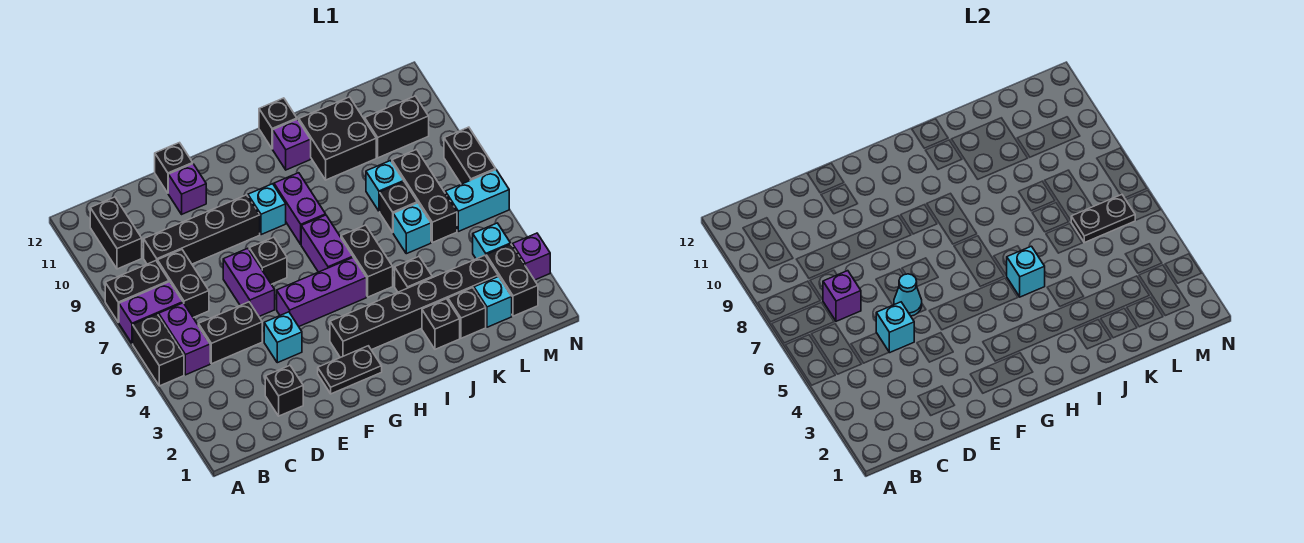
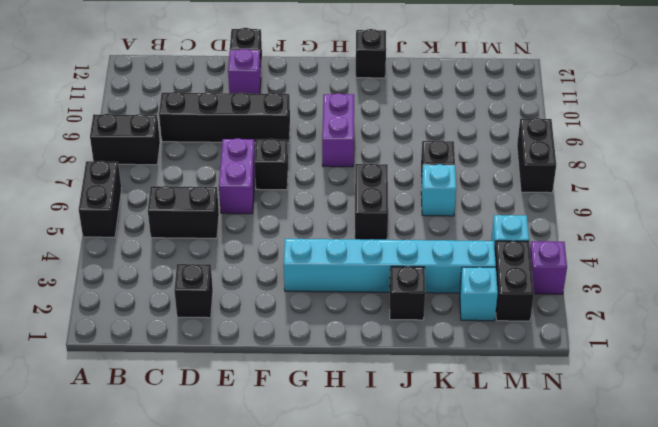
cyan 1x6 brick [284,239,496,293] -> black 1x6 brick [330,255,498,358]
none -> purple 1x2 brick [119,282,183,344]
none -> purple 1x2 brick [159,303,210,375]
none -> black 1x2 brick [90,197,142,269]
none -> black 1x2 brick [157,250,209,318]

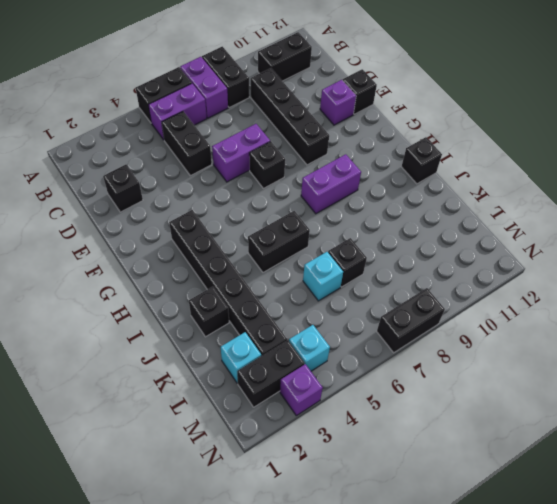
none -> black 1x2 brick [157,250,209,318]
none -> cyan 1x1 brick [264,312,302,363]
none -> black 1x2 plate [318,346,382,394]
none -> purple 1x3 brick [277,257,367,326]

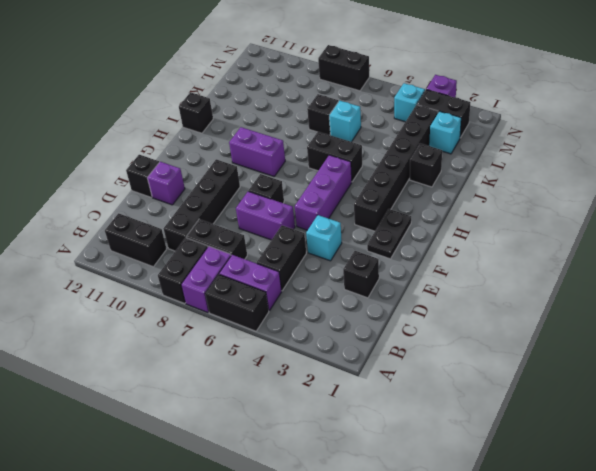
none -> cyan 1x1 brick [248,184,286,235]
none -> purple 1x2 brick [301,215,353,272]
none -> purple 1x1 brick [273,119,311,170]
none -> black 1x1 brick [395,257,432,292]

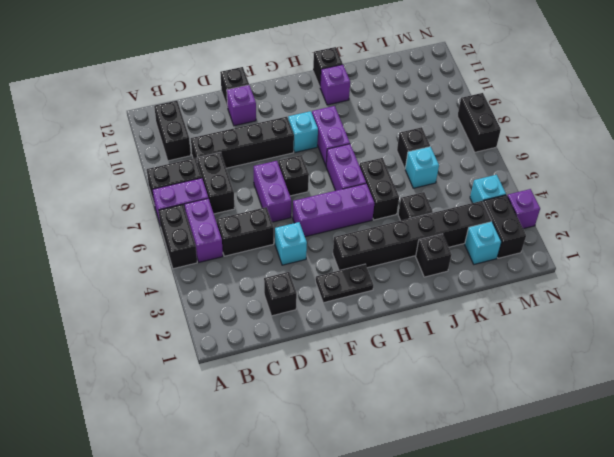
none -> black 2x2 brick [299,97,376,180]
none -> black 1x1 brick [448,288,486,338]
none -> cyan 1x1 brick [366,161,404,211]
none -> black 1x3 brick [392,149,457,243]

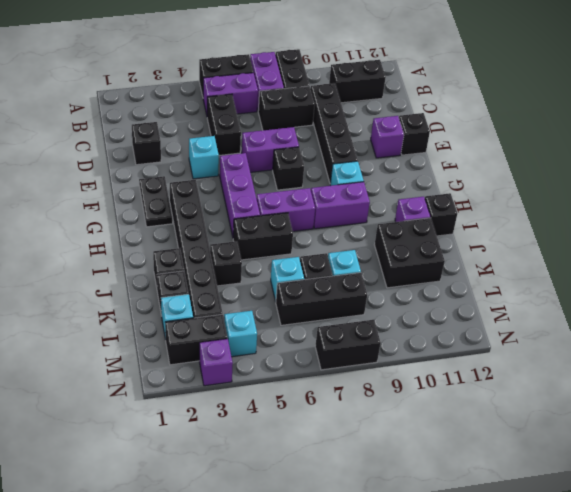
none -> black 1x2 brick [365,96,429,158]
none -> cyan 1x2 brick [445,170,509,231]
none -> purple 1x1 brick [823,271,861,321]
none -> cyan 1x1 brick [876,302,914,353]

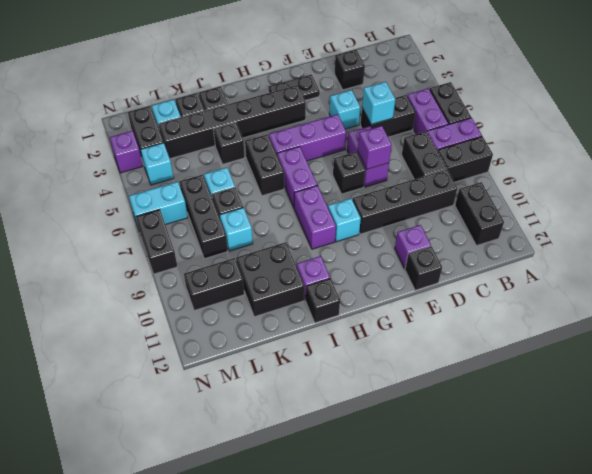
purple 1x1 brick [358,126,392,169] -> purple 1x1 brick moved to [823,271,861,321]
none -> cyan 1x1 cone [894,274,922,316]
none -> cyan 1x1 brick [1006,246,1045,297]
none -> black 1x2 plate [1071,195,1135,243]

